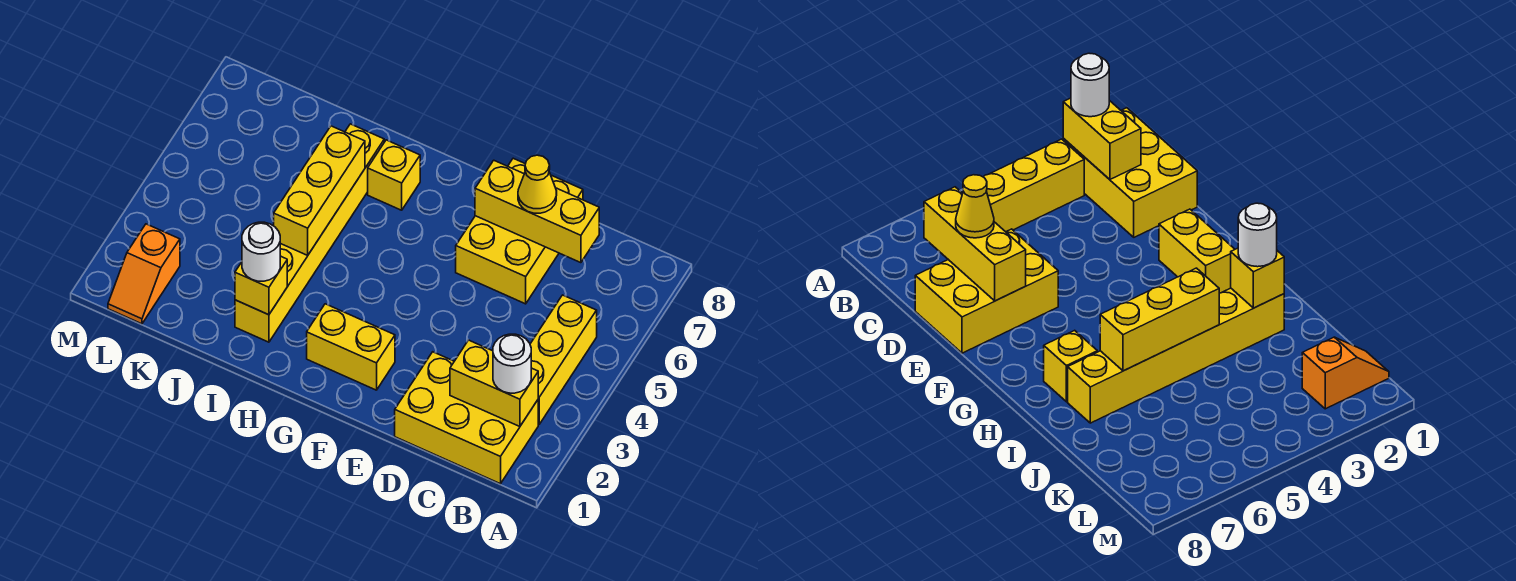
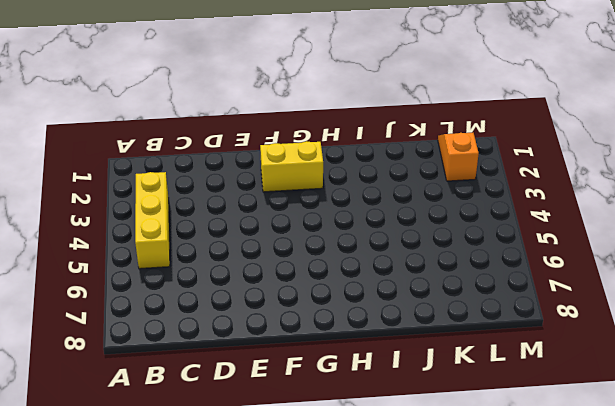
none -> yellow 2x3 brick [395,352,538,484]
none -> yellow 2x3 brick [456,158,583,304]
none -> yellow 1x1 brick [368,140,420,210]

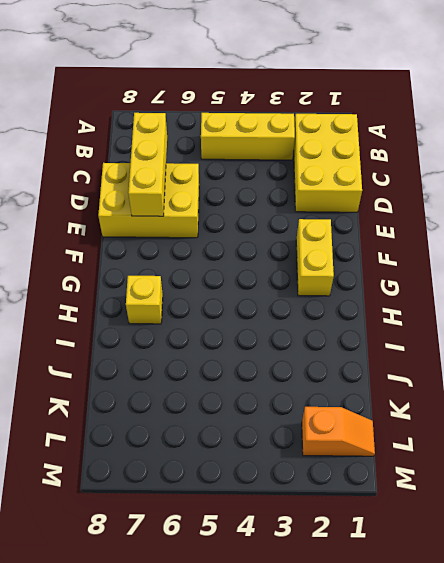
none -> yellow 1x6 brick [235,124,384,342]
none -> yellow 1x2 brick [450,340,538,427]
none -> yellow 1x1 brick [235,256,287,315]

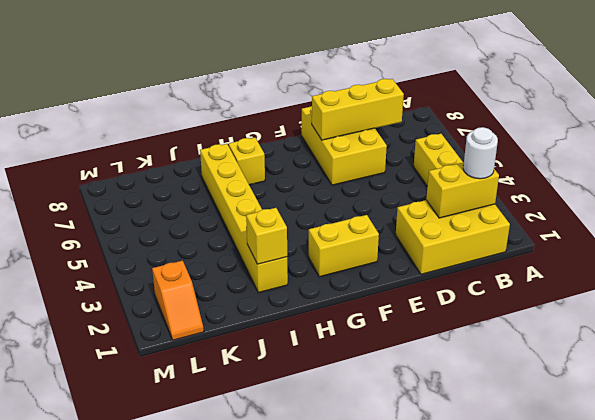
none -> yellow 1x3 brick [274,126,365,256]
none -> yellow 1x1 cone [518,155,557,213]
none -> white 1x1 round brick [242,222,280,281]

